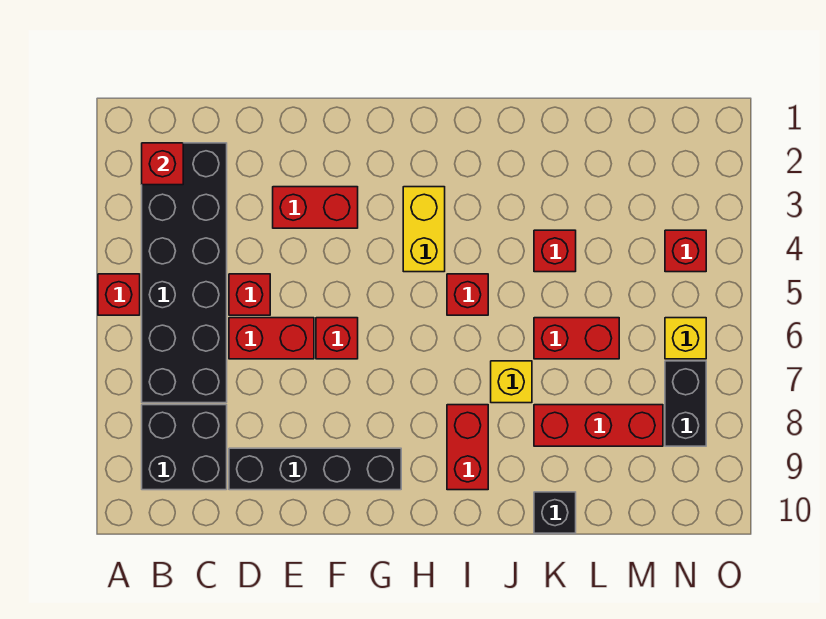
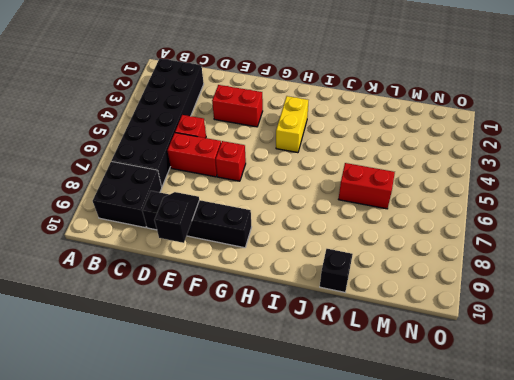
black 1x2 slope [155,192,199,243] -> none
none -> red 1x1 brick [98,274,140,315]
none -> red 1x1 brick [447,274,488,315]
none -> red 1x2 brick [447,405,488,490]

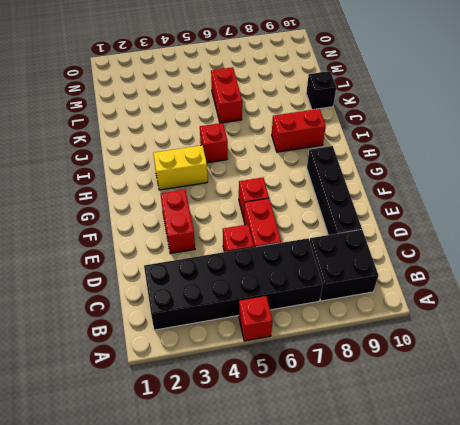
none -> yellow 1x1 brick [491,361,532,403]
none -> red 1x1 brick [534,230,576,272]
none -> red 1x3 brick [534,405,663,446]

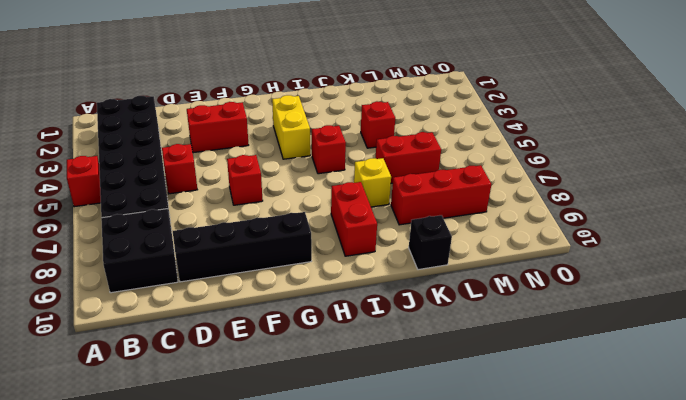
none -> red 1x2 brick [229,318,314,359]
none -> red 1x1 brick [665,230,706,272]
none -> yellow 1x1 brick [665,318,706,359]

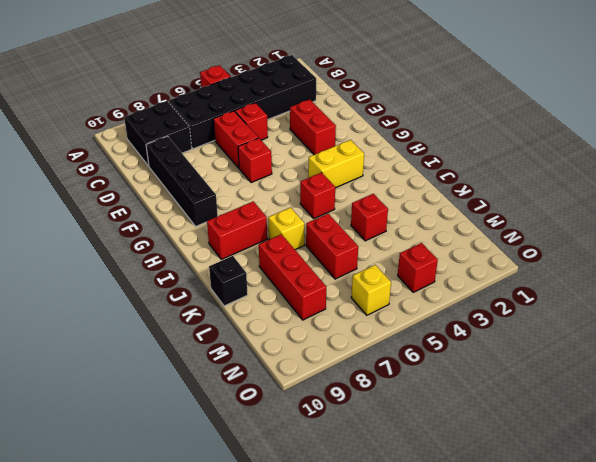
none -> black 1x2 brick [665,361,706,446]
none -> red 1x1 brick [142,143,183,185]

